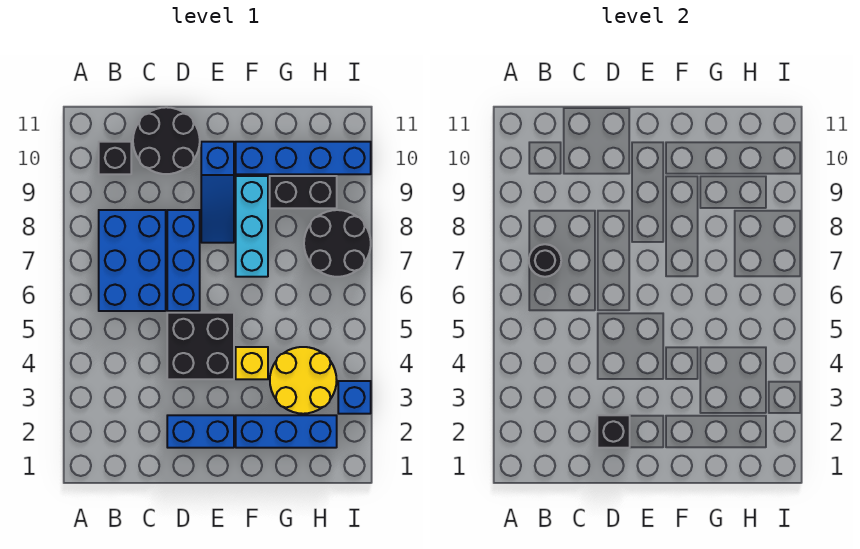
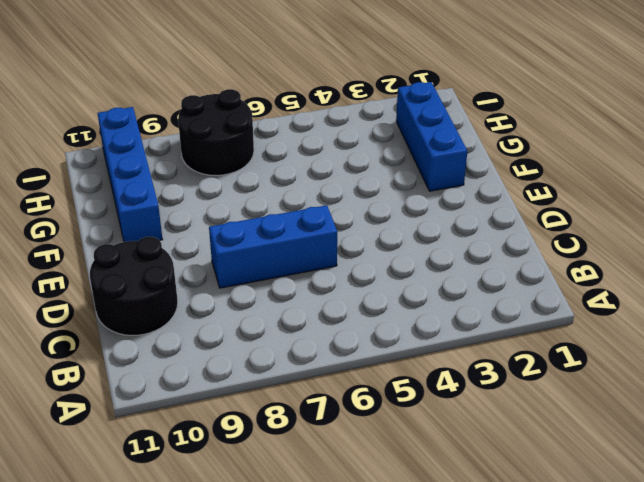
none -> blue 2x3 brick [99,210,166,311]
none -> black 1x1 brick [99,142,131,174]
none -> blue 1x2 brick [167,415,234,448]

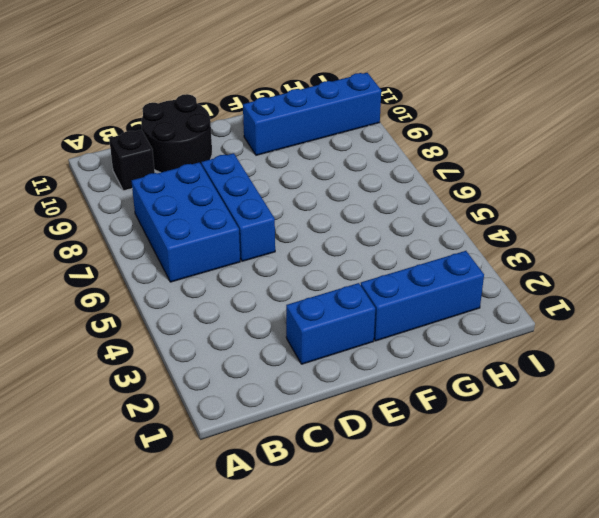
none -> black 2x2 brick [167,313,234,379]
none -> blue 1x3 slope [201,142,234,243]
none -> yellow 1x1 brick [236,347,268,379]

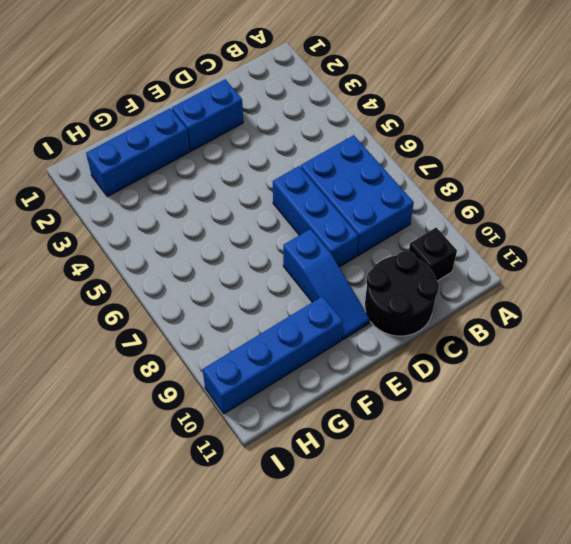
blue 1x3 slope [283,229,370,340] -> blue 1x3 slope turned to [201,142,234,243]
none -> black 2x2 brick [167,313,234,379]
none -> yellow 1x1 brick [236,347,268,379]
none -> cyan 1x3 brick [236,176,268,277]

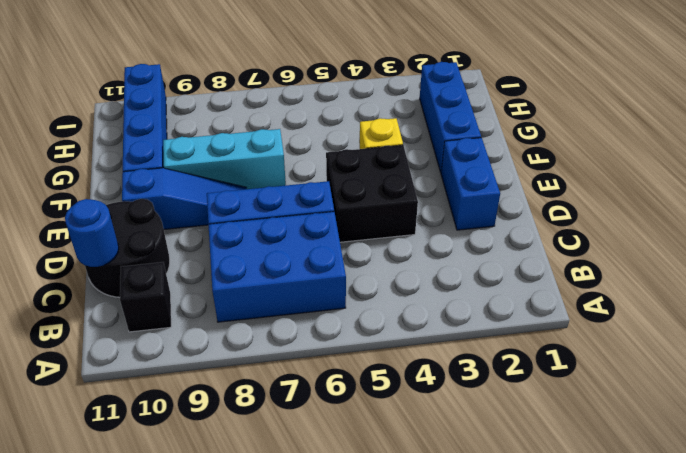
blue 1x1 round brick [65,199,119,267] -> none
none -> yellow 2x2 round brick [270,347,337,414]
none -> black 1x2 brick [270,176,337,208]
none -> black 2x2 round brick [304,210,371,277]

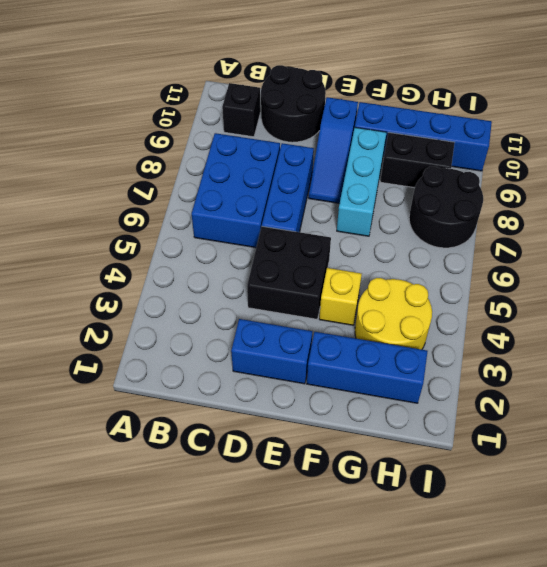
none -> blue 1x1 brick [338,381,371,414]
none -> black 1x1 round brick [529,244,561,277]
none -> black 1x1 brick [597,415,630,448]

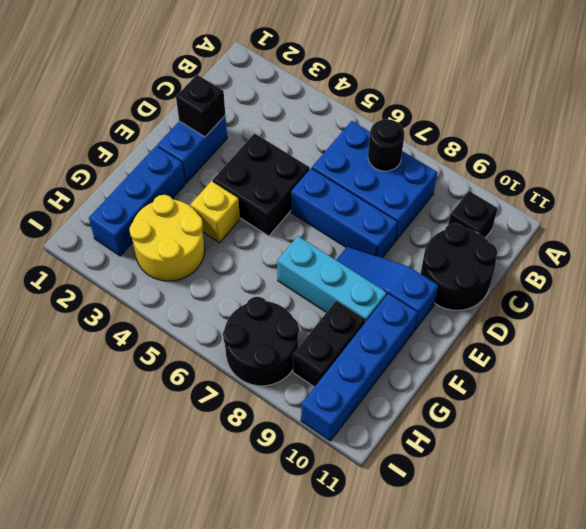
none -> blue 1x1 brick [338,381,371,414]

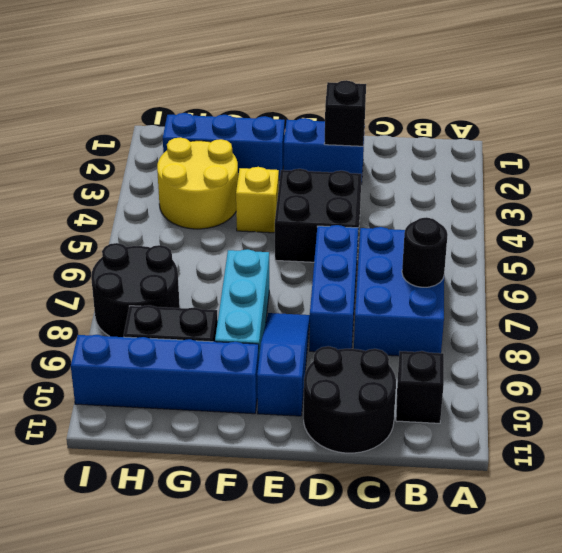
none -> blue 1x1 brick [338,381,371,414]

